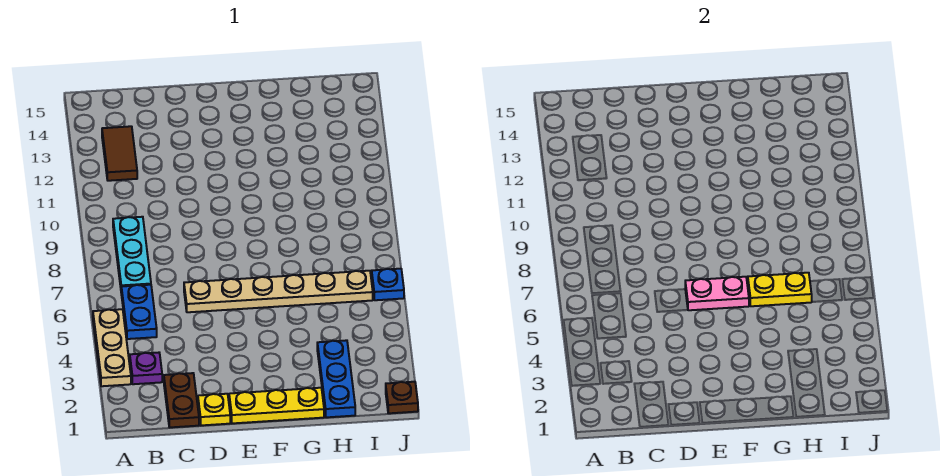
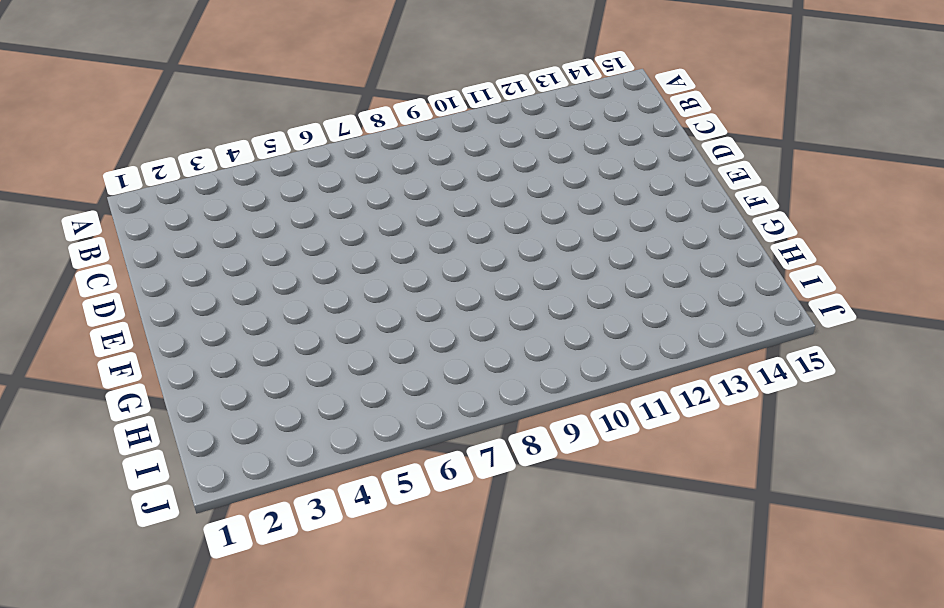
none -> tan 1x3 plate [93,309,131,386]
none -> purple 1x1 plate [130,353,162,384]
none -> blue 1x2 plate [121,285,157,339]

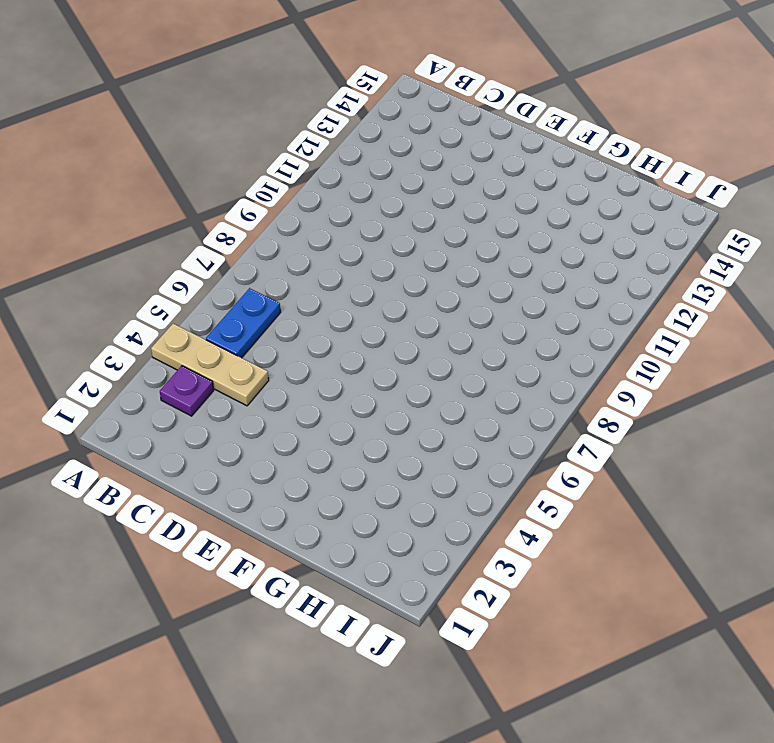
tan 1x3 plate [151,323,269,406] -> tan 1x3 plate turned to [93,309,131,386]
none -> cyan 1x3 plate [113,217,151,287]
none -> brown 1x2 tile [102,126,137,181]
none -> brown 1x2 plate [164,373,199,427]

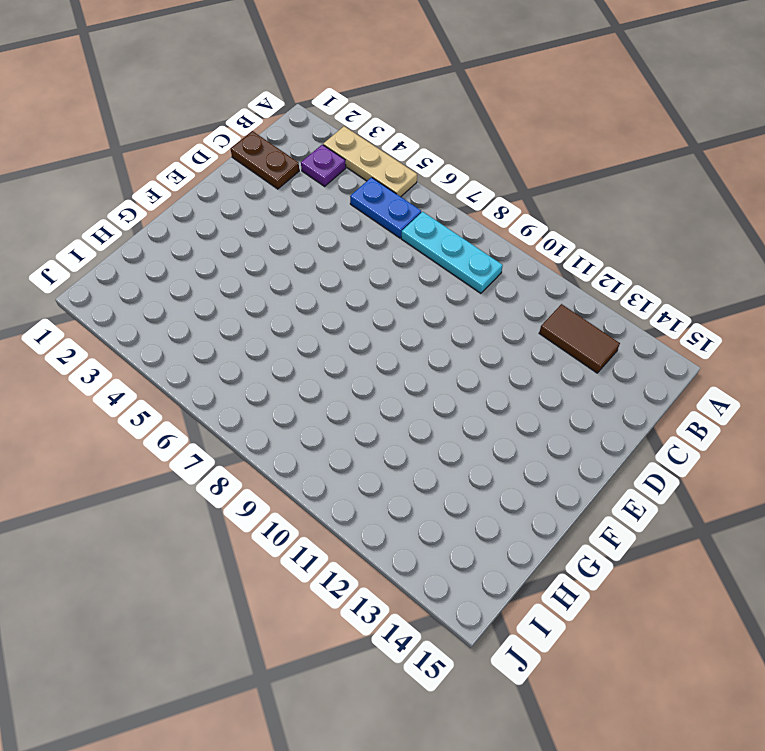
none -> yellow 1x1 plate [198,394,230,425]
none -> tan 1x6 plate [184,271,373,312]
none -> yellow 1x3 plate [229,388,324,423]

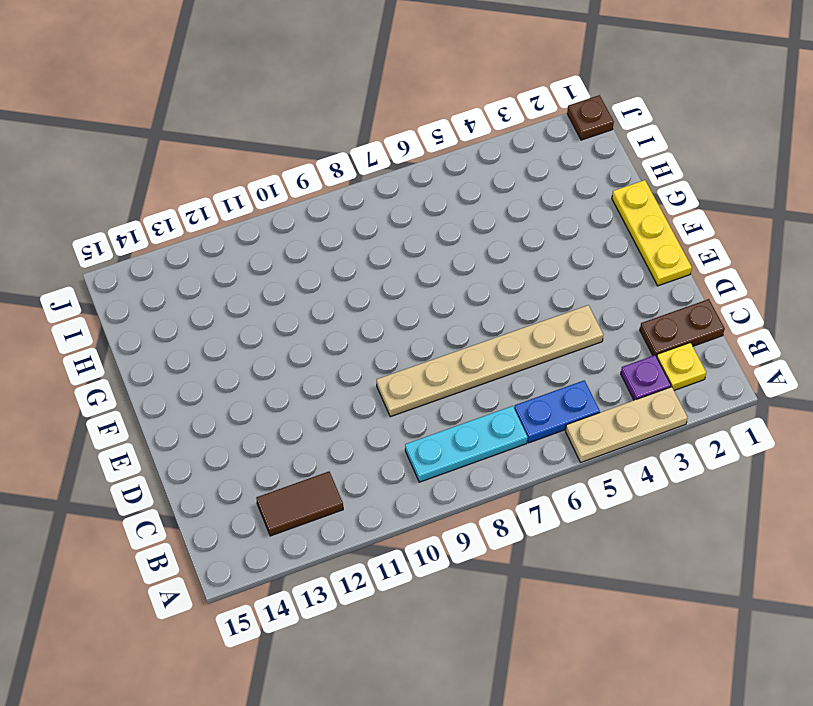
yellow 1x1 plate [657,343,706,390] -> yellow 1x1 plate moved to [198,394,230,425]
tan 1x6 plate [377,305,603,417] -> tan 1x6 plate turned to [184,271,373,312]
none -> blue 1x3 plate [317,340,355,417]
none -> blue 1x1 plate [372,269,404,300]
none -> pink 1x2 plate [685,277,749,310]

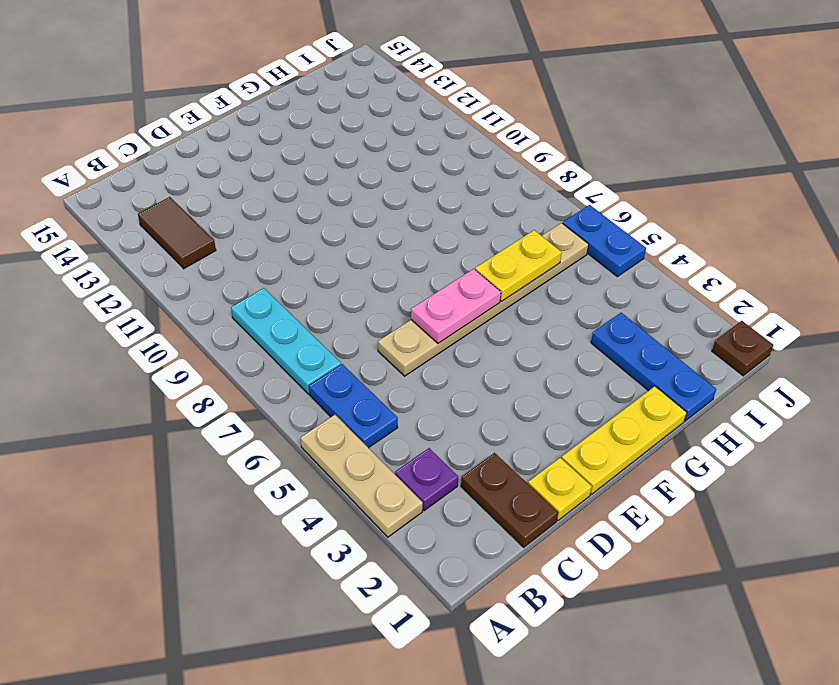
blue 1x2 plate [563,205,646,276] -> blue 1x1 plate [372,269,404,300]

